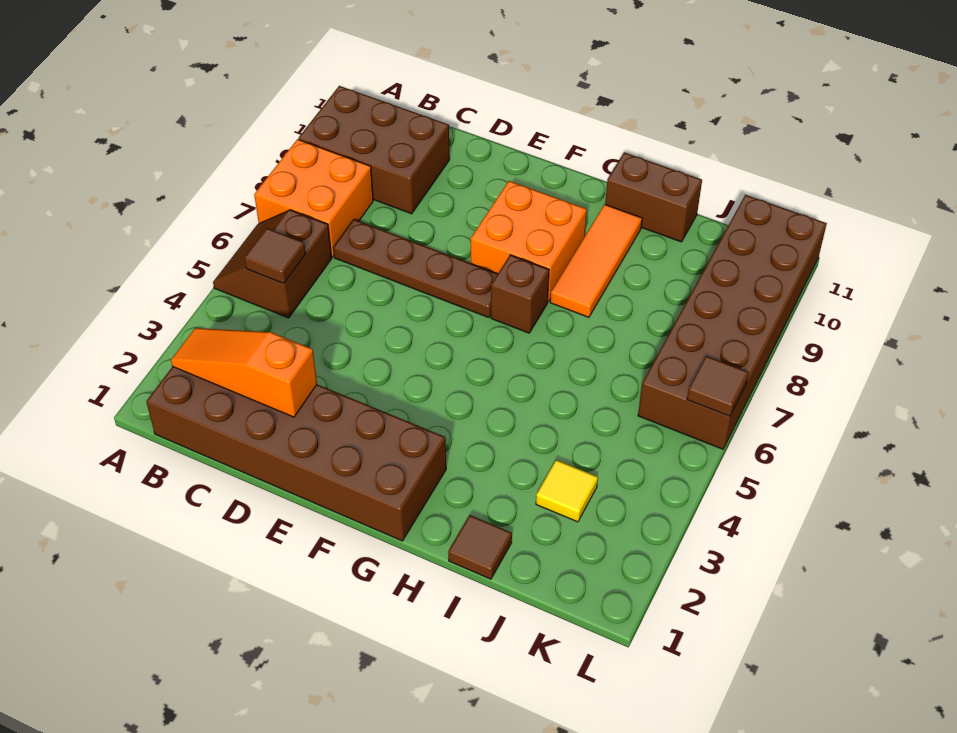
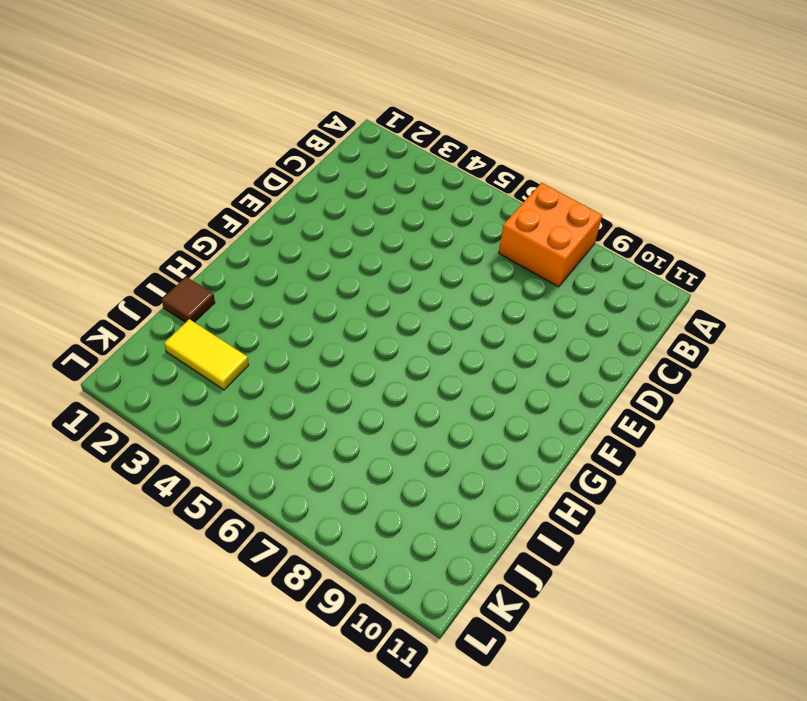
yellow 1x2 tile [164,319,249,390] -> yellow 1x1 tile [536,460,598,522]
none -> brown 2x2 slope [213,210,332,318]
none -> brown 2x3 brick [298,86,450,214]
none -> brown 2x6 brick [146,366,446,541]

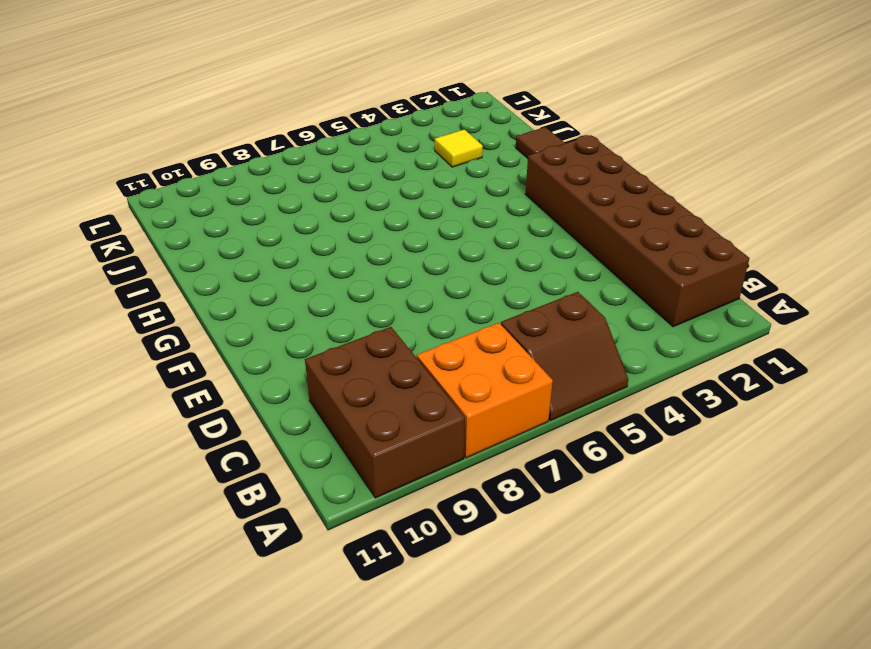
none -> brown 1x4 plate [333,219,497,318]
none -> orange 2x2 brick [471,181,587,302]
none -> brown 1x1 brick [491,255,549,333]

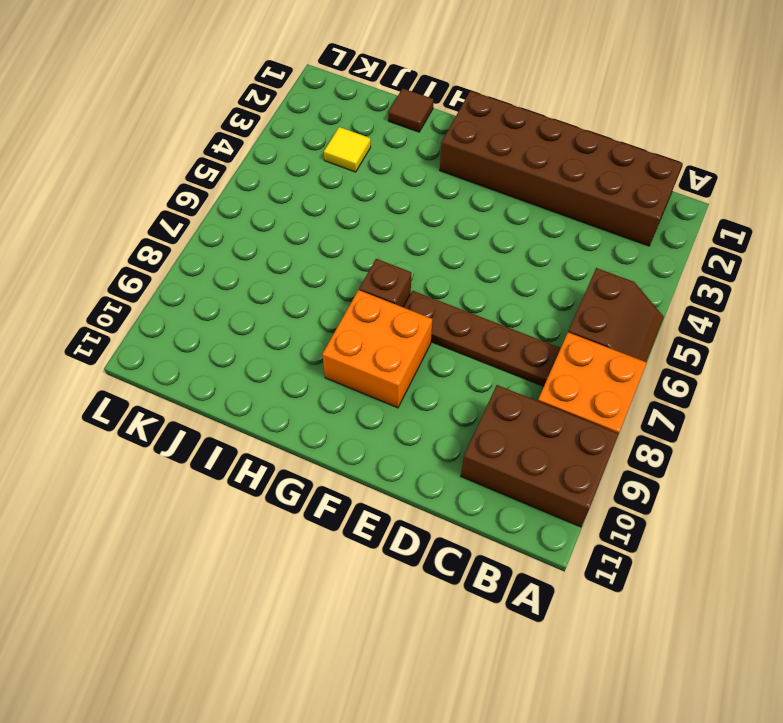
none -> orange 1x3 tile [550,205,642,317]
none -> brown 1x2 brick [605,152,702,242]
none -> brown 2x6 brick [638,195,827,449]

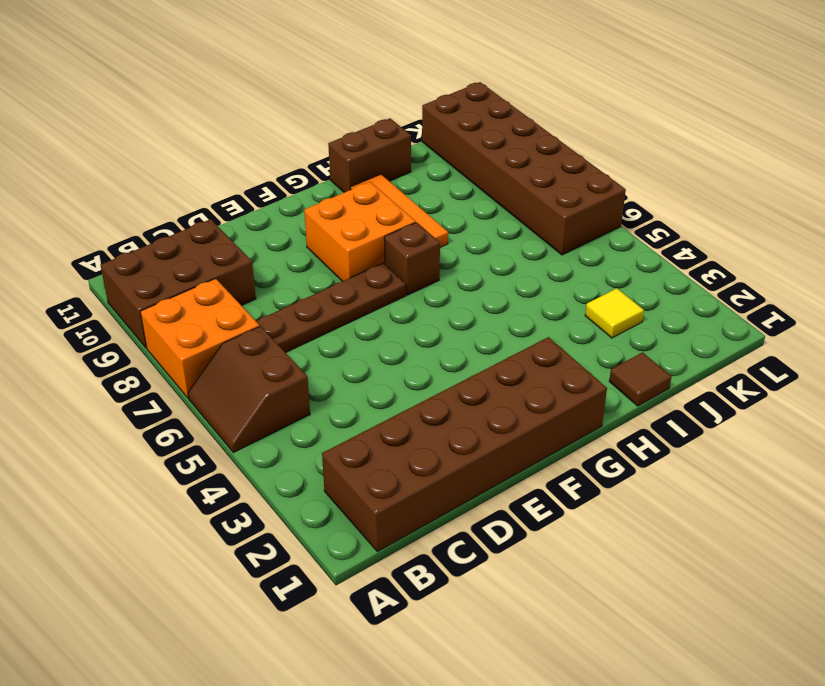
none -> orange 1x3 slope [171,328,317,417]
none -> brown 1x1 tile [245,228,306,283]
none -> brown 1x1 tile [687,356,749,416]

